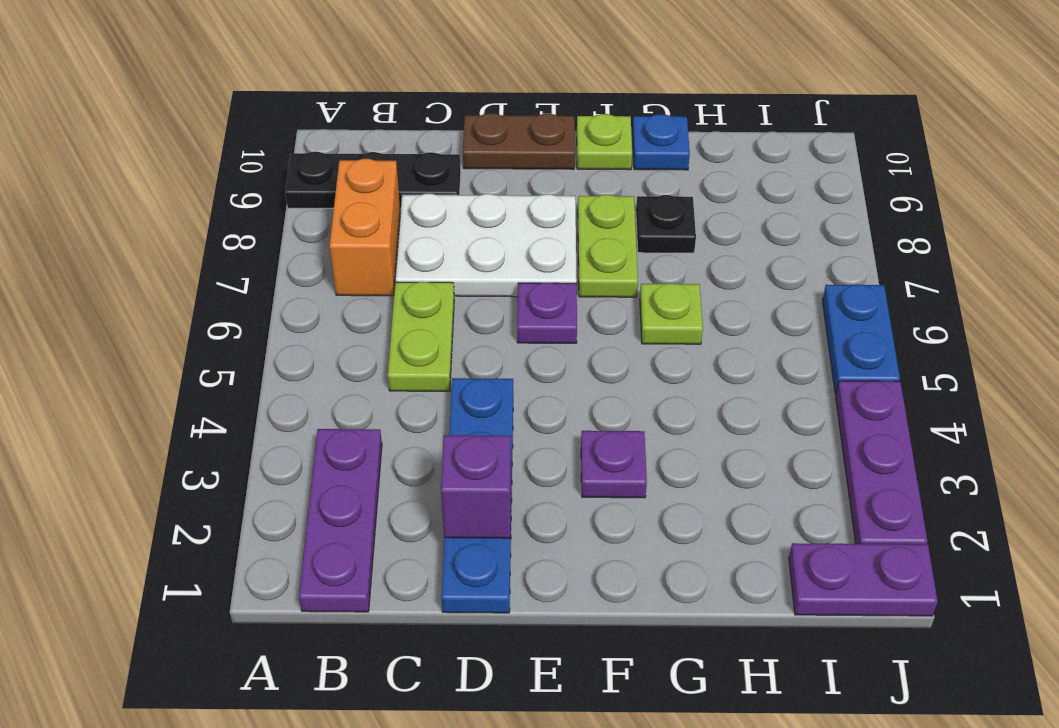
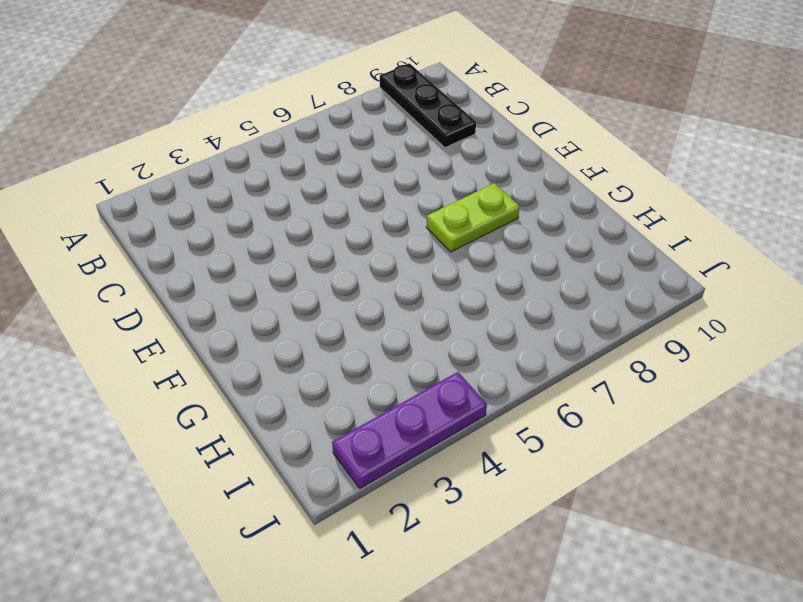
none -> purple 1x3 plate [299,429,382,612]
none -> orange 1x2 brick [329,159,401,296]
none -> lime 1x2 plate [388,282,454,391]

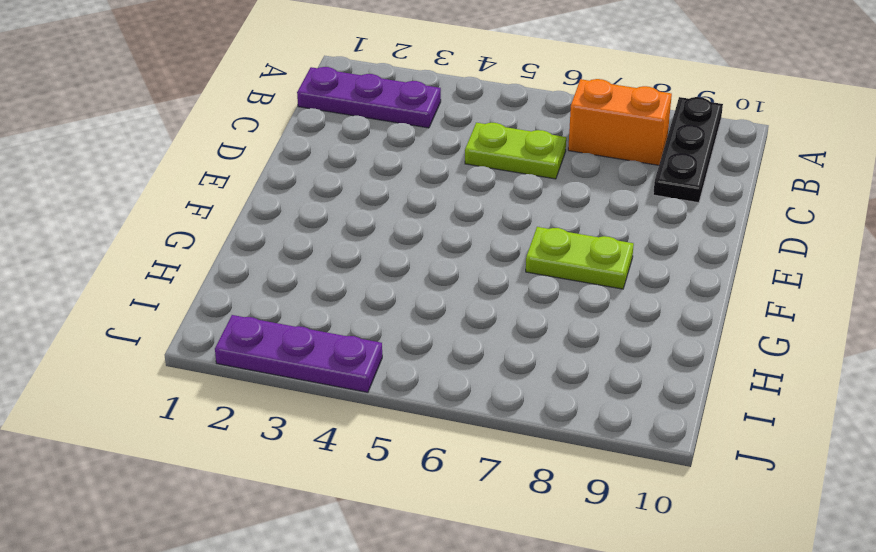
none -> white 2x3 plate [395,194,577,297]
none -> blue 1x4 plate [441,378,513,613]
none -> brown 1x2 plate [463,113,575,169]

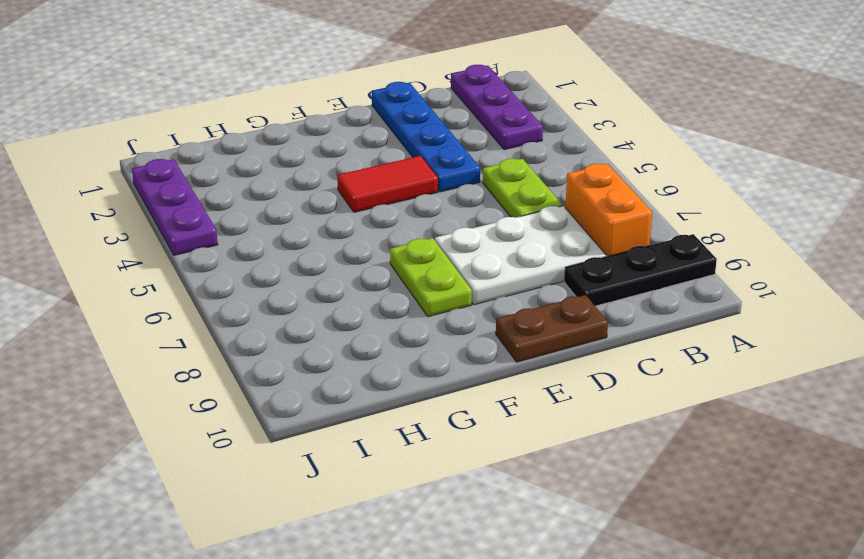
red 1x2 tile [337,156,438,212] -> none
none -> purple 1x1 plate [517,283,577,343]
none -> purple 1x1 plate [581,431,647,498]
none -> lime 1x1 plate [577,114,632,170]

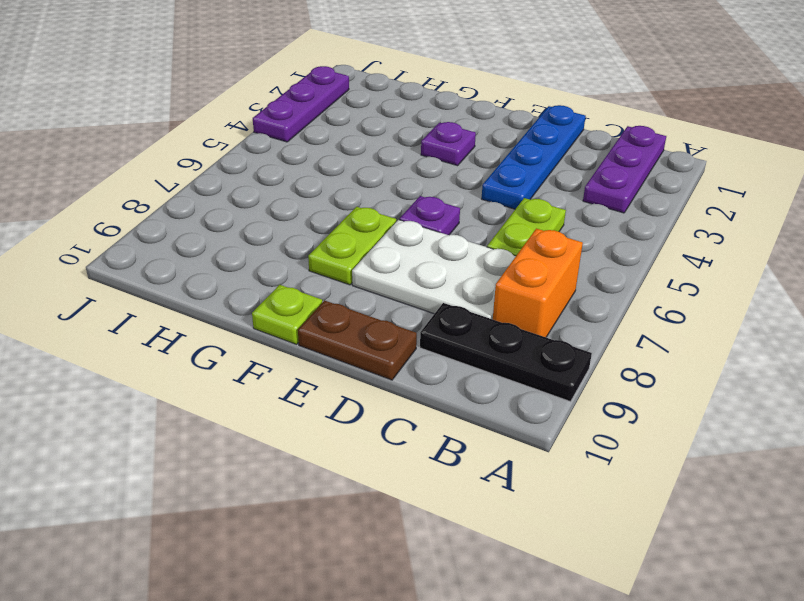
none -> lime 1x1 plate [640,283,703,344]
none -> black 1x1 plate [636,195,696,253]
none -> blue 1x1 plate [632,114,690,170]

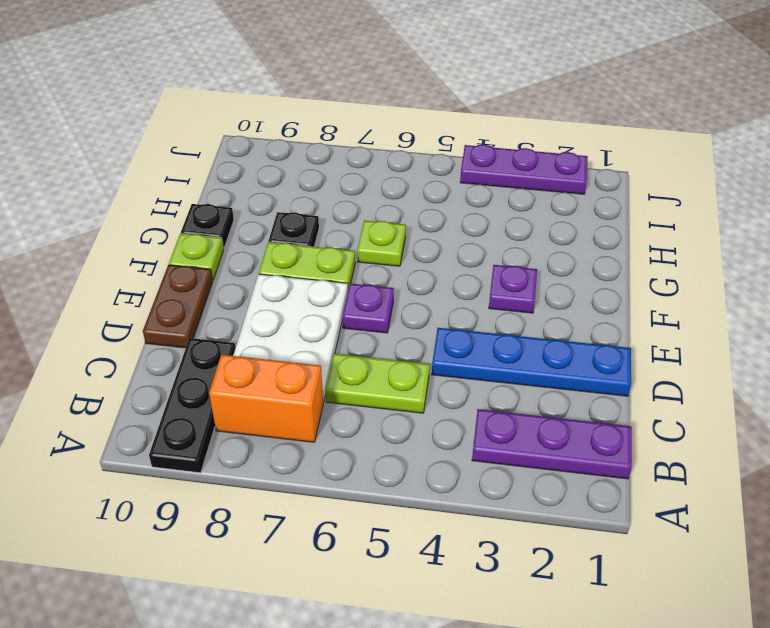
black 1x1 plate [181,204,234,249] -> blue 1x1 plate [632,114,690,170]
none -> purple 1x2 plate [789,543,938,616]
none -> blue 1x2 plate [822,285,900,394]
none -> purple 1x1 brick [441,435,511,538]

